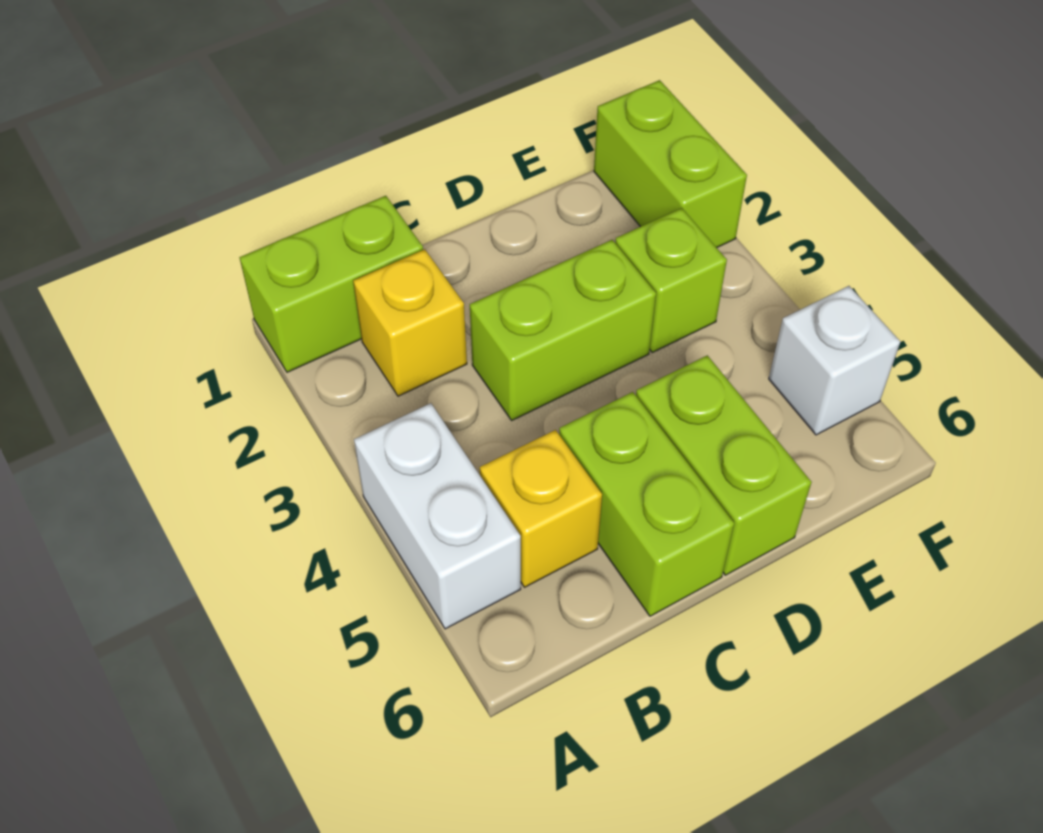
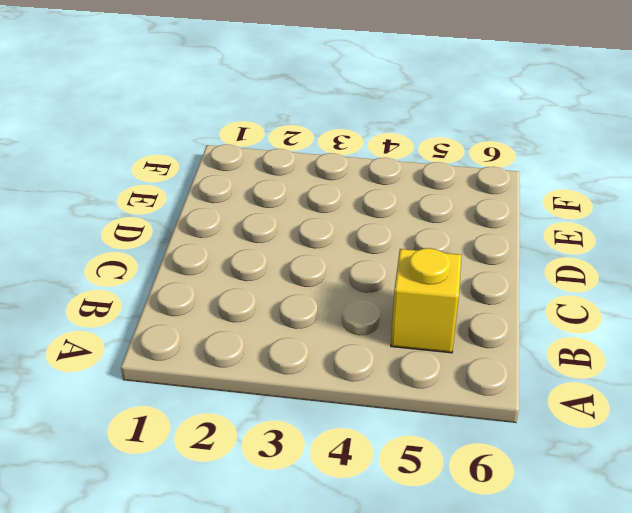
none -> lime 1x2 brick [239,196,423,372]
none -> white 1x2 brick [354,403,521,629]

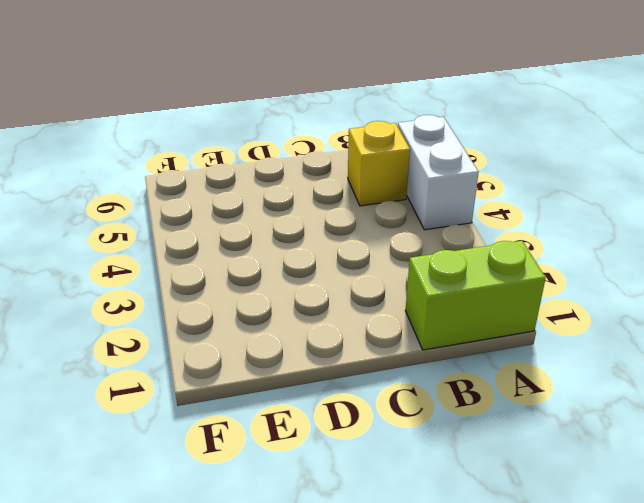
none -> yellow 1x1 brick [353,249,467,396]
none -> lime 1x2 brick [470,240,656,420]

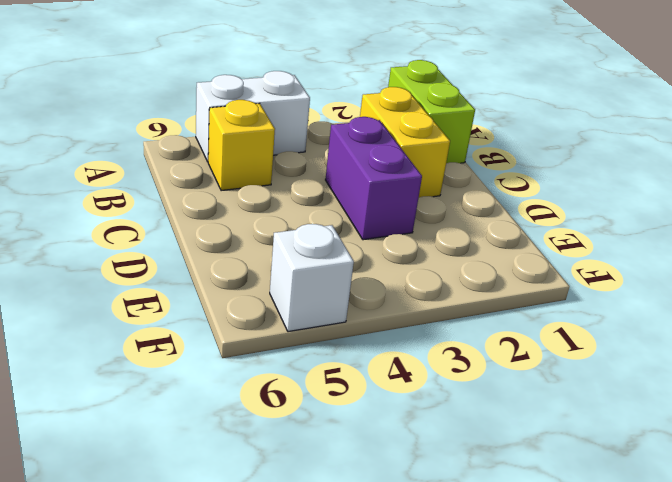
yellow 1x2 brick [360,87,450,197] -> yellow 1x1 brick [353,249,467,396]
purple 1x2 brick [325,117,422,240] -> lime 1x2 brick [470,240,656,420]
none -> lime 1x2 brick [559,392,734,616]
none -> lime 1x2 brick [636,355,812,575]

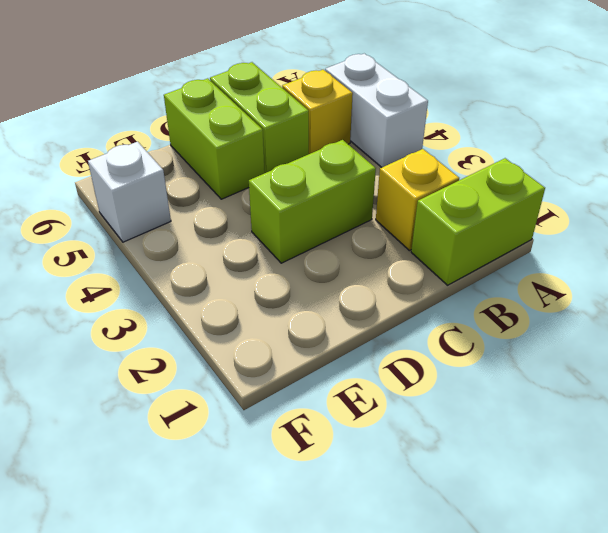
none -> lime 1x1 brick [615,208,727,353]
none -> lime 1x2 brick [594,80,747,248]

